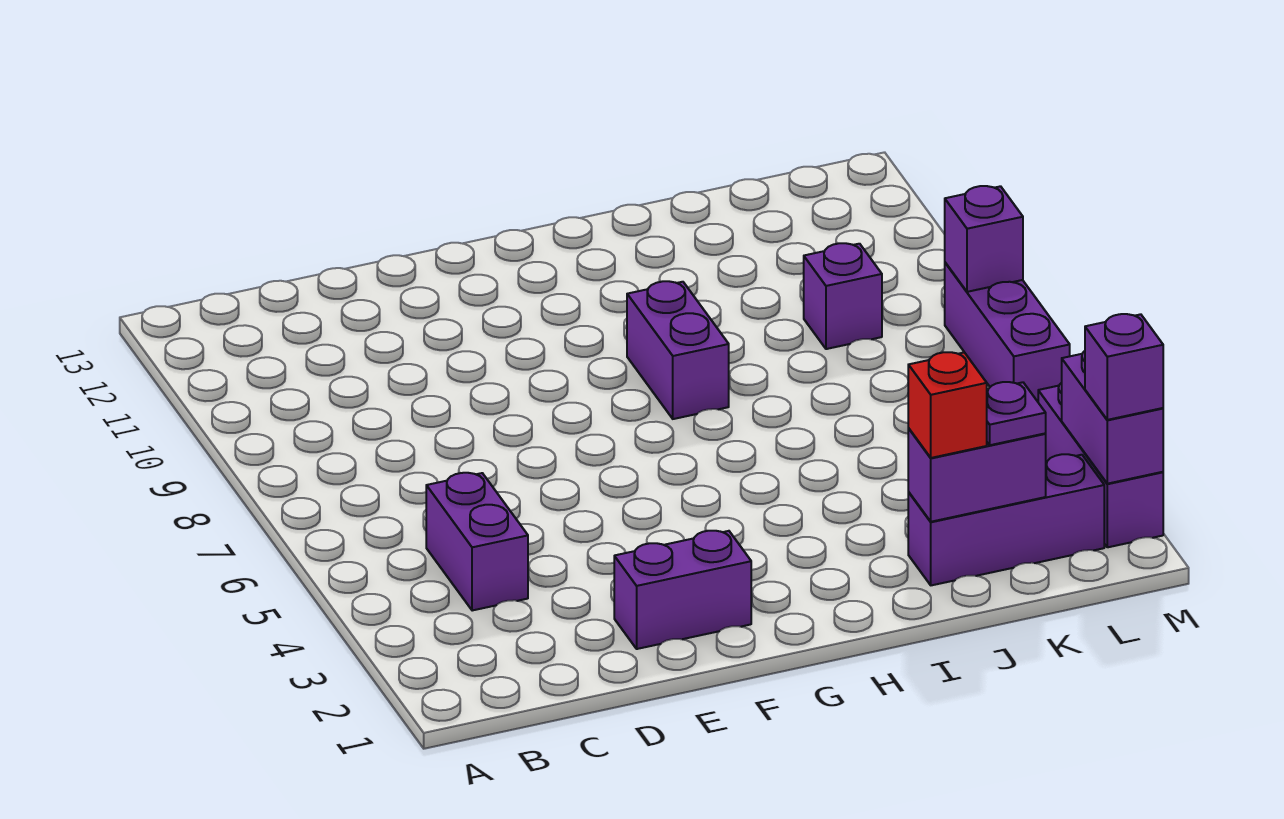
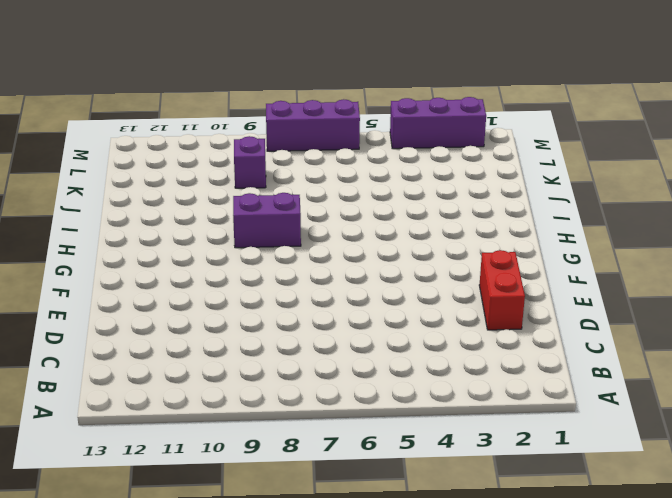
red 1x2 brick [479,250,525,330] -> purple 1x2 brick [614,531,751,649]
none -> purple 1x2 brick [426,473,528,611]
none -> purple 1x3 brick [908,454,1104,585]
none -> purple 1x2 brick [908,429,1046,522]

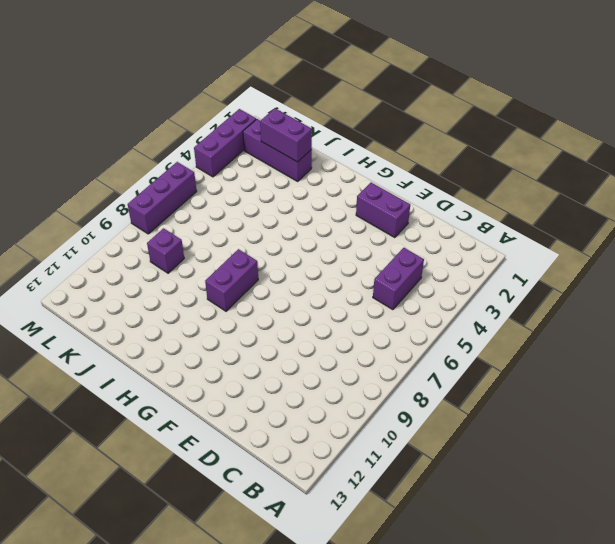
none -> purple 1x2 brick [1062,351,1163,484]
none -> purple 1x1 brick [945,186,1023,292]
none -> red 1x1 brick [908,352,987,458]

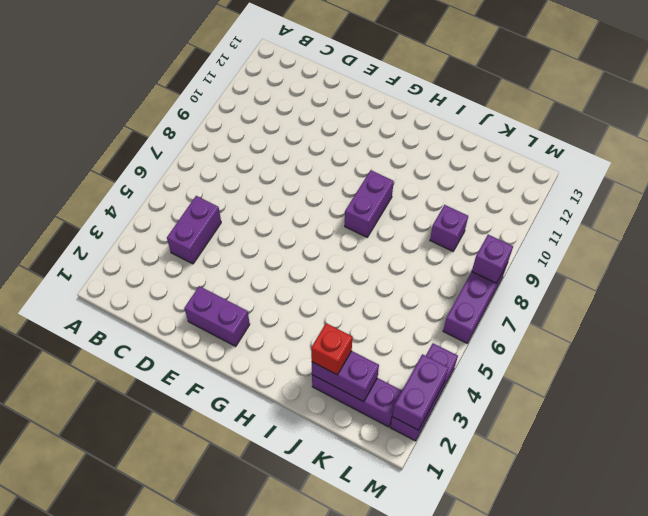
none -> purple 1x1 plate [987,382,1046,445]
none -> purple 1x1 brick [1085,314,1163,420]

